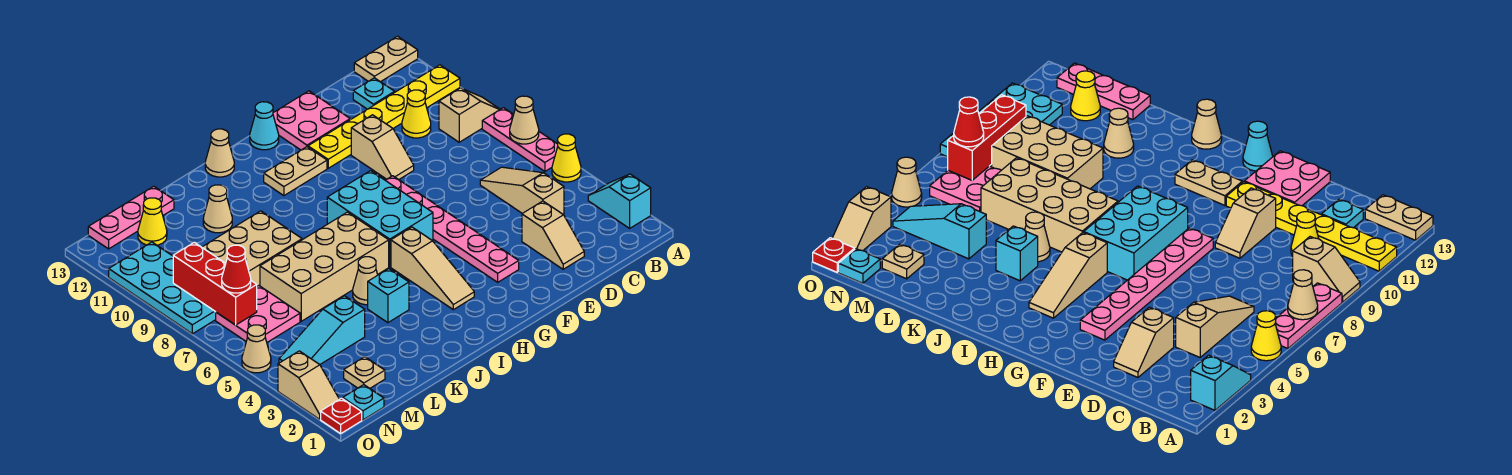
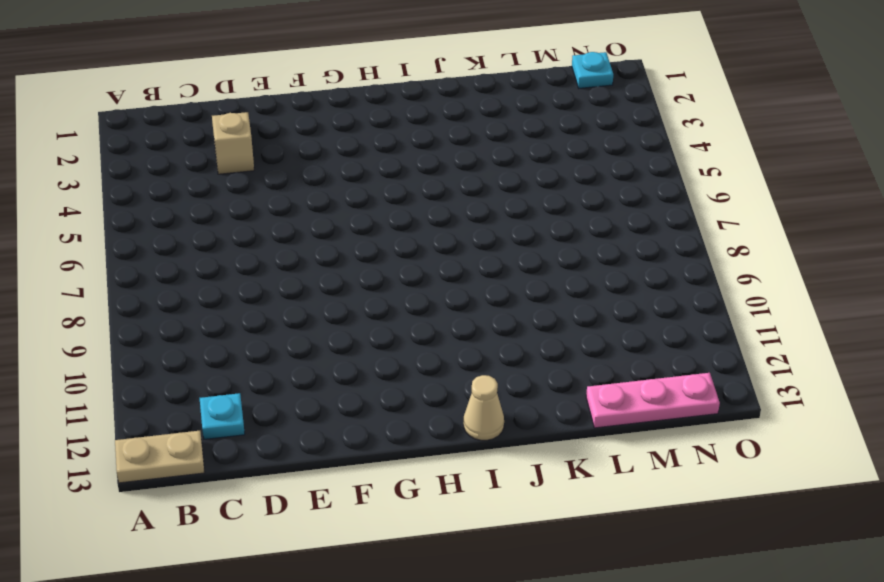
none -> cyan 1x2 slope [588,174,651,228]
none -> yellow 1x1 cone [552,134,581,182]
none -> pink 1x3 plate [482,108,558,171]
none -> tan 1x2 slope [439,88,500,142]

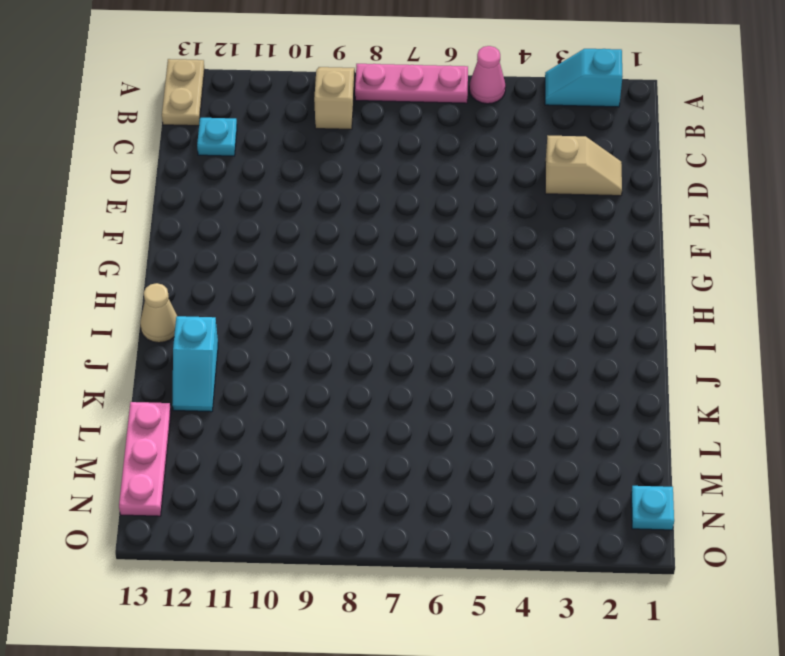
pink 1x1 cone [469,46,506,104] -> yellow 1x1 cone [552,134,581,182]
cyan 1x2 slope [172,316,218,412] -> none
none -> yellow 1x6 plate [308,65,460,168]
none -> tan 1x3 slope [480,167,564,215]
none -> yellow 1x1 cone [402,90,431,138]
none -> tan 1x2 slope [351,115,414,180]

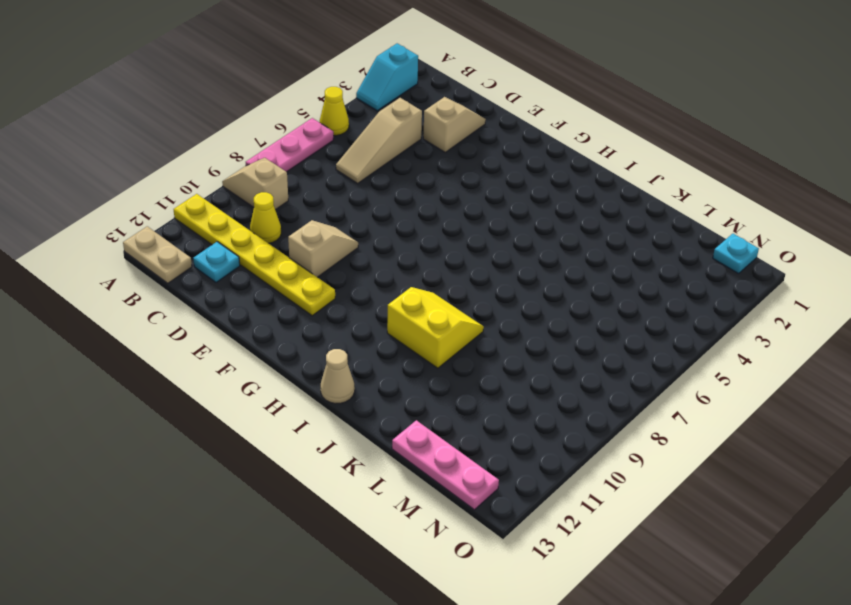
yellow 2x2 slope [387,287,484,368] -> none
none -> pink 2x2 plate [273,91,351,150]
none -> pink 1x6 plate [385,176,519,282]
none -> cyan 2x3 brick [327,171,433,267]
none -> tan 1x2 plate [264,147,327,196]

